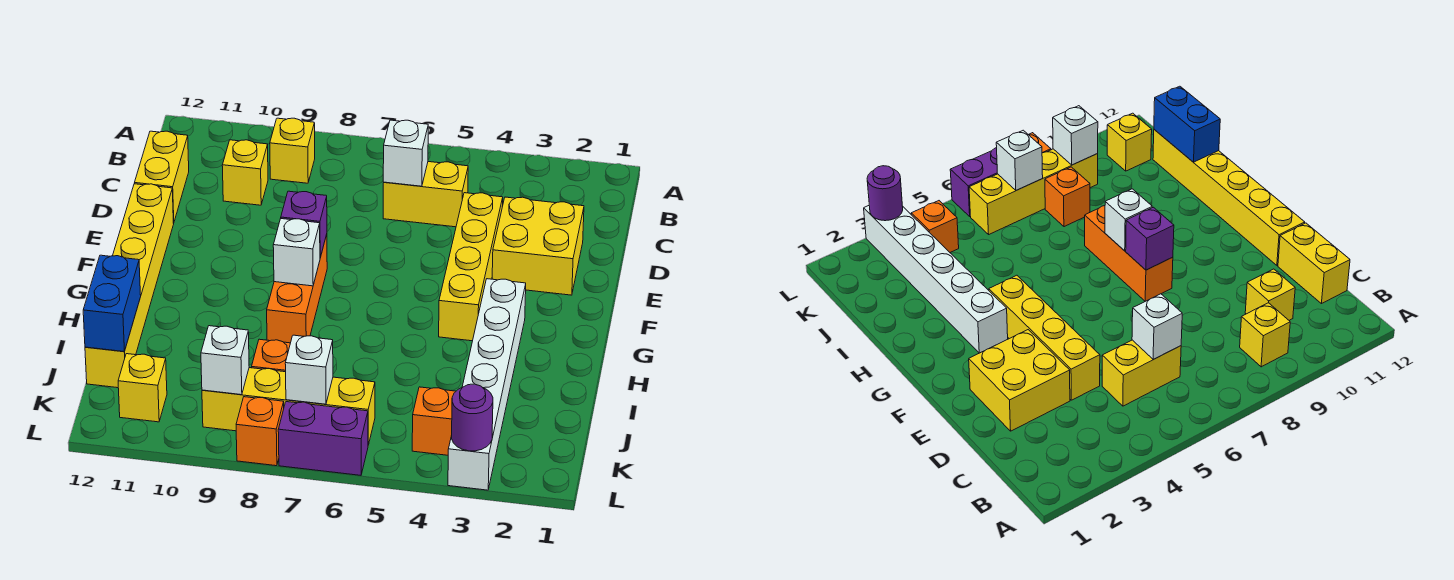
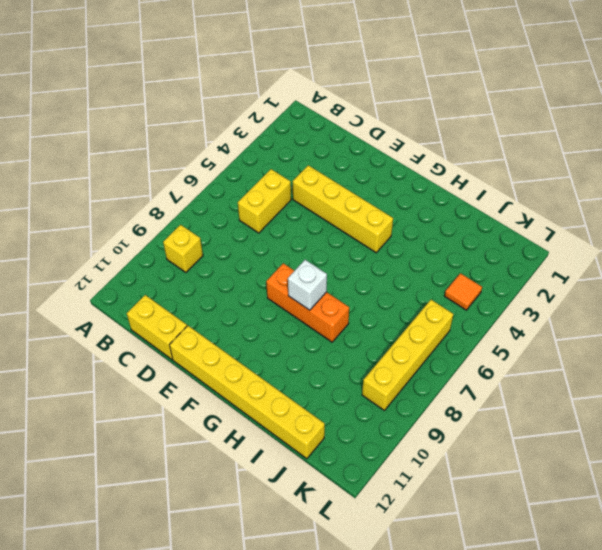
orange 1x1 tile [445,273,482,310] -> orange 1x1 brick [412,387,456,455]
none -> yellow 1x1 brick [222,140,268,205]
none -> yellow 2x2 brick [492,197,584,295]
none -> white 1x6 brick [448,279,526,490]

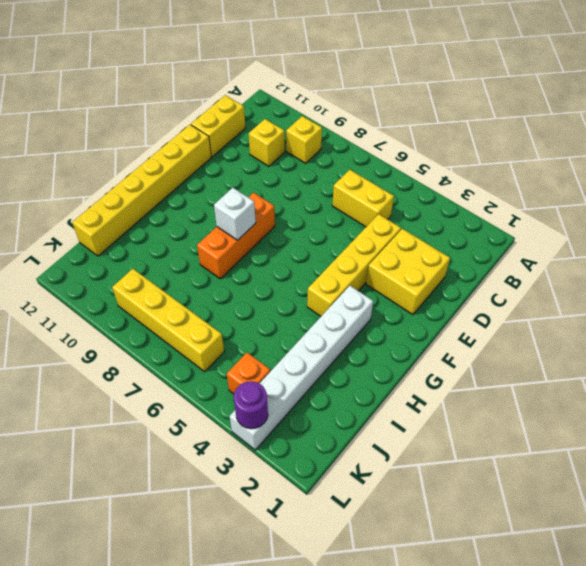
none -> orange 1x1 brick [252,339,290,372]
none -> yellow 1x1 brick [118,354,167,422]
none -> purple 1x2 brick [278,402,368,475]

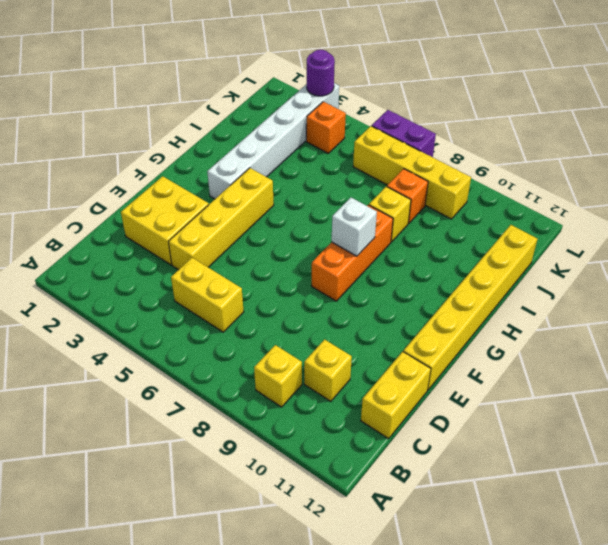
yellow 1x1 brick [369,187,411,242] -> yellow 1x1 brick moved to [118,354,167,422]
none -> orange 1x1 brick [236,397,284,466]
none -> white 1x1 brick [383,120,428,186]
none -> purple 1x1 brick [281,191,327,257]

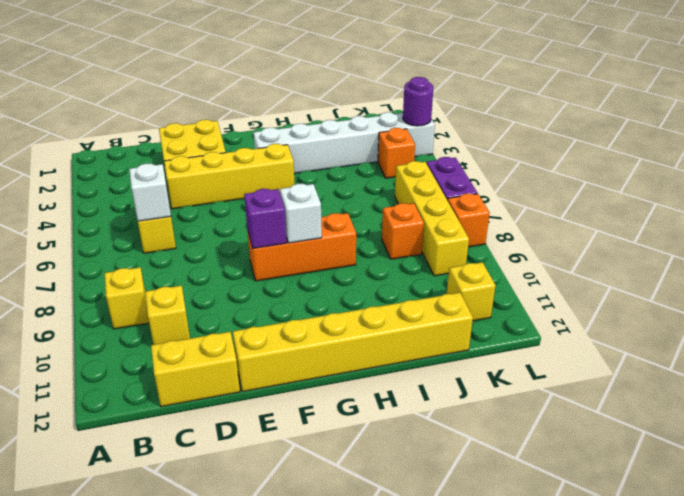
none -> blue 1x2 brick [83,255,141,352]
none -> white 1x1 brick [285,335,333,404]
none -> white 1x1 brick [201,326,249,395]

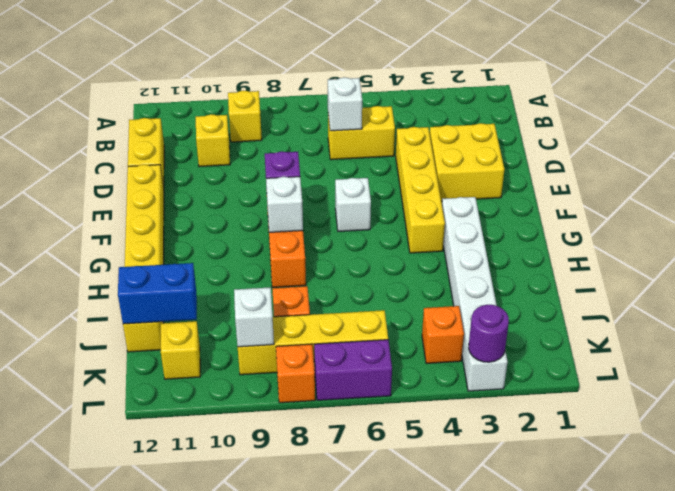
white 1x1 brick [335,178,371,231] -> white 1x1 brick moved to [285,335,333,404]
blue 1x2 brick [118,263,197,324] -> blue 1x2 brick turned to [83,255,141,352]

